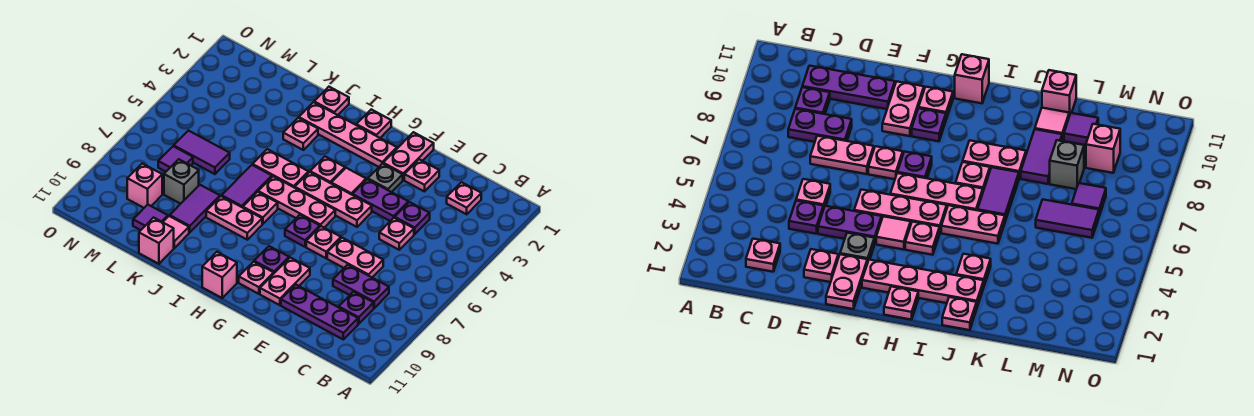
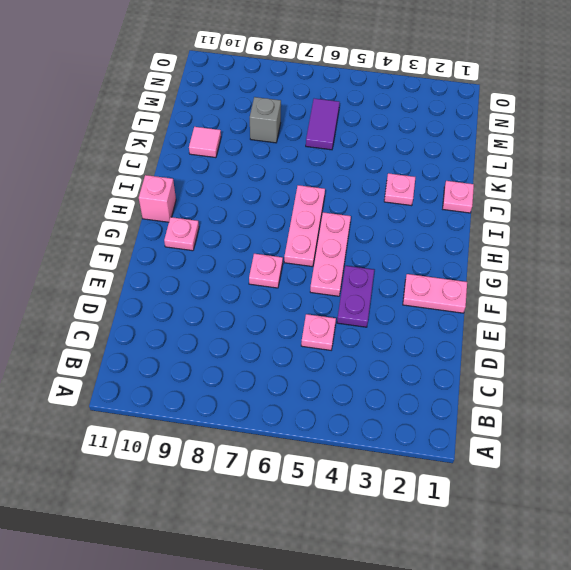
none -> pink 1x1 plate [447,182,481,214]
none -> purple 1x2 plate [333,265,389,308]
none -> purple 1x1 plate [339,292,374,324]
none -> purple 1x3 plate [281,285,358,339]

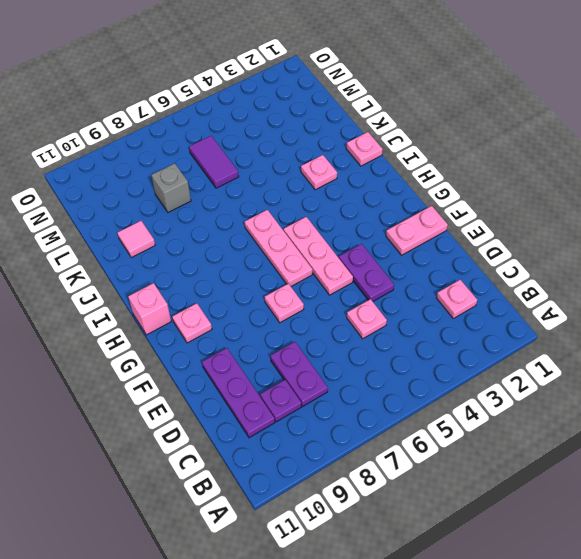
none -> purple 1x1 plate [395,202,430,234]
none -> pink 1x2 plate [327,238,383,277]
none -> pink 1x1 plate [404,159,439,192]
none -> grey 1x1 plate [368,163,403,192]

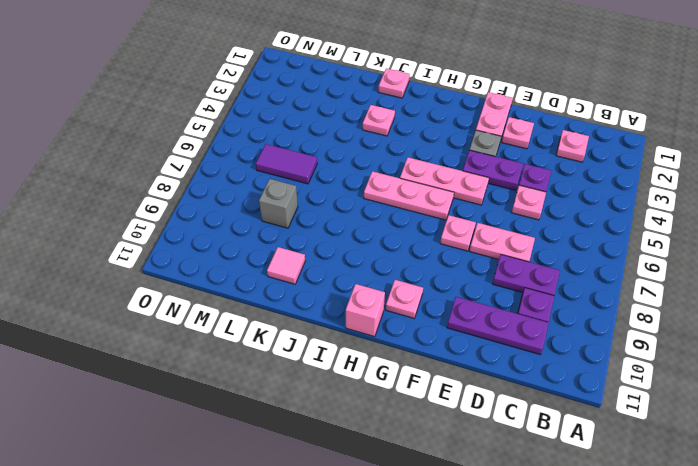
none -> pink 1x2 plate [260,258,310,305]
none -> pink 1x4 plate [299,102,397,167]
none -> pink 1x1 tile [331,168,366,195]
none -> purple 1x1 plate [285,215,320,247]

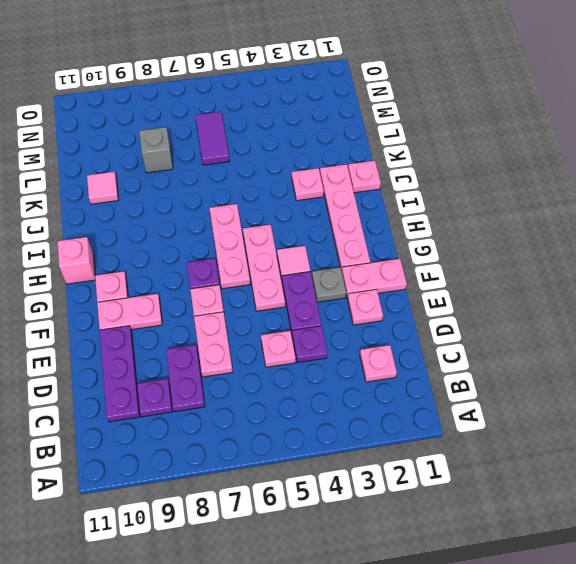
none -> purple 1x1 plate [254,246,289,273]
none -> pink 1x1 plate [356,109,391,138]
none -> pink 1x1 plate [310,157,345,183]
none -> pink 1x2 plate [253,149,308,188]

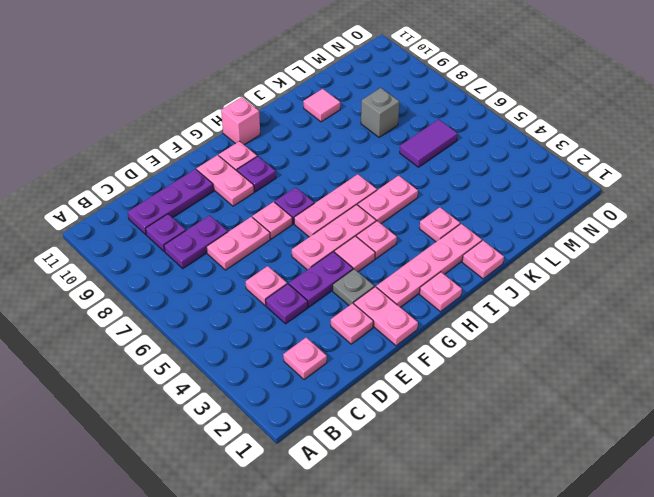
none -> pink 1x1 plate [243,192,278,224]
none -> pink 1x2 plate [206,196,262,240]
none -> purple 1x2 tile [222,165,272,207]
none -> purple 1x2 tile [170,185,220,232]

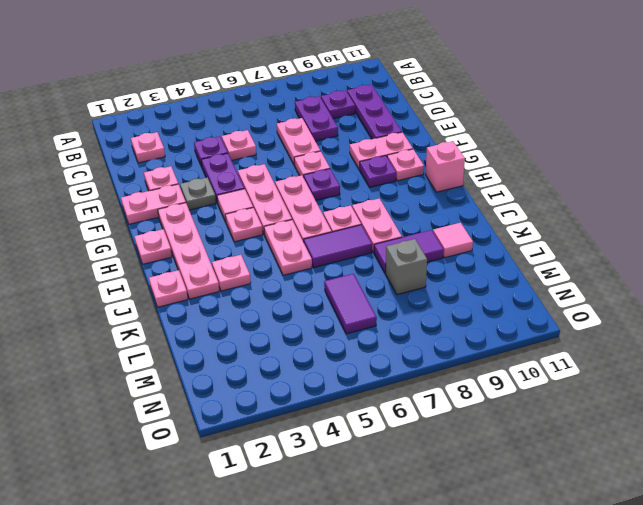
none -> pink 1x1 brick [139,218,174,264]
none -> purple 1x1 tile [133,205,168,230]
none -> purple 1x1 tile [158,146,193,172]
none -> pink 1x1 brick [127,163,162,208]

